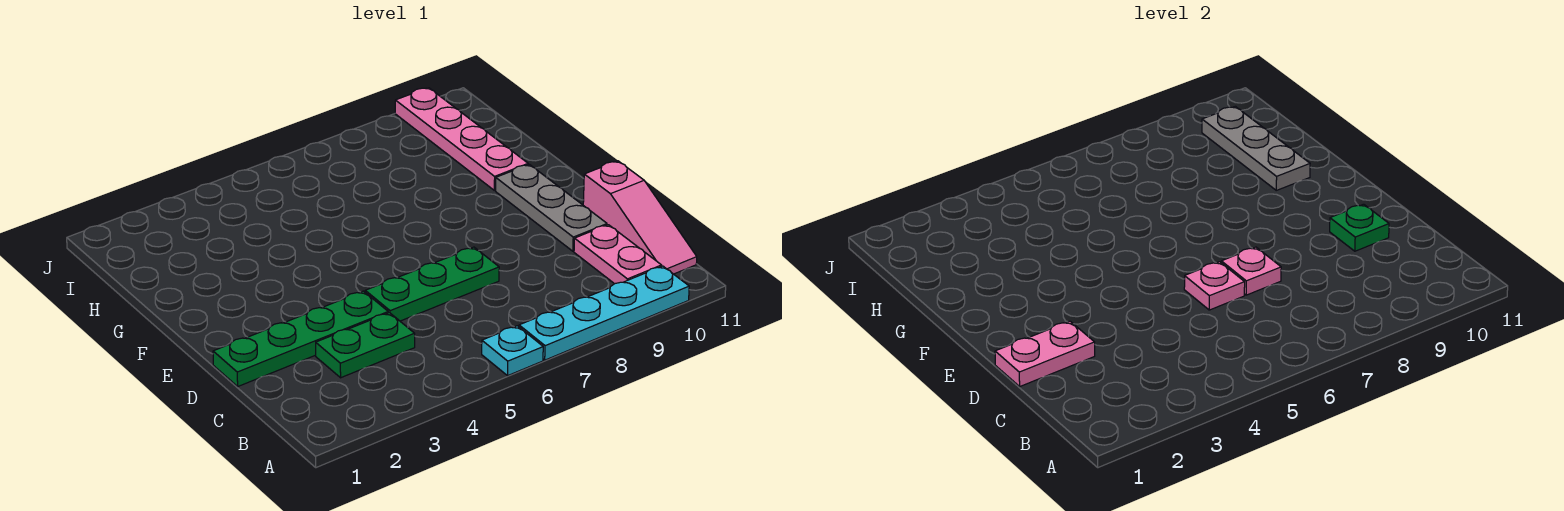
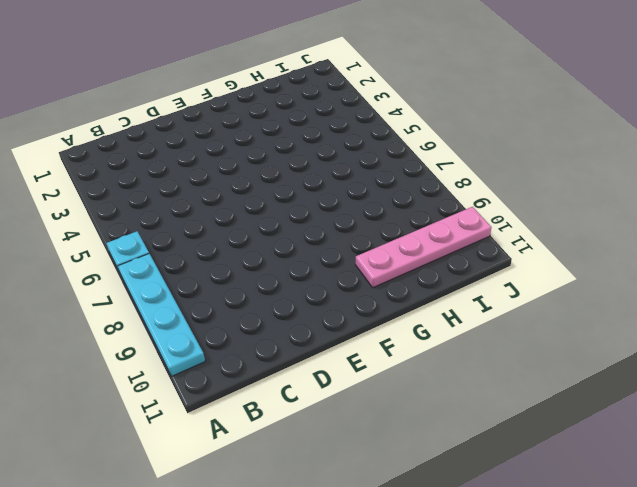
none -> pink 1x2 plate [574,225,662,284]
none -> pink 1x3 slope [583,161,697,274]
none -> green 1x2 plate [316,313,415,378]

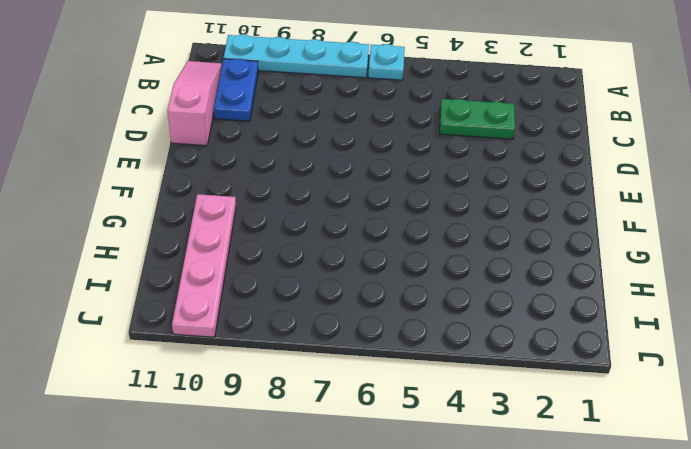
blue 1x2 plate [214,59,258,121] -> pink 1x2 plate [574,225,662,284]
none -> green 1x4 plate [213,291,388,386]
none -> green 1x3 plate [365,247,499,321]
none -> grey 1x3 plate [496,164,607,251]

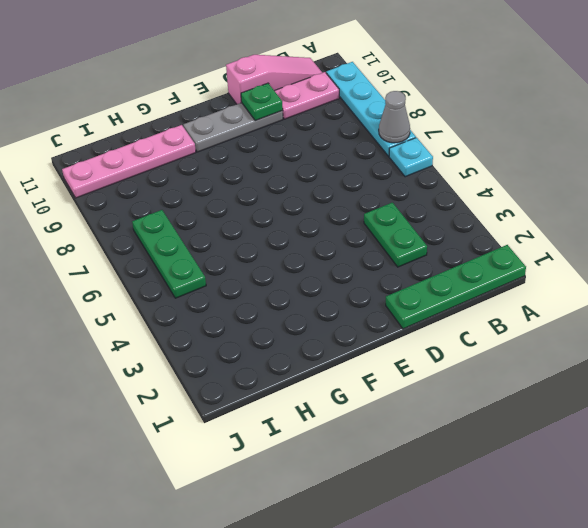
green 1x4 plate [386,245,526,329] -> green 1x4 plate turned to [213,291,388,386]
grey 1x1 cone [379,91,410,143] -> none
green 1x3 plate [132,210,206,298] -> green 1x3 plate moved to [365,247,499,321]
none -> pink 1x2 plate [995,321,1095,386]
none -> pink 1x1 plate [1184,262,1245,310]
none -> pink 1x1 plate [1221,247,1281,295]

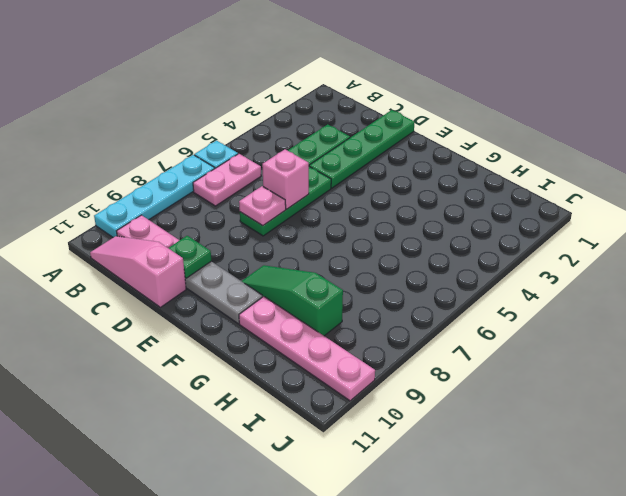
pink 1x2 plate [193,154,261,206] -> pink 1x2 plate moved to [995,321,1095,386]
pink 1x1 brick [262,149,309,209] -> pink 1x1 plate [1184,262,1245,310]
green 1x3 slope [242,265,343,336] -> none
none -> grey 1x3 plate [1202,106,1310,190]

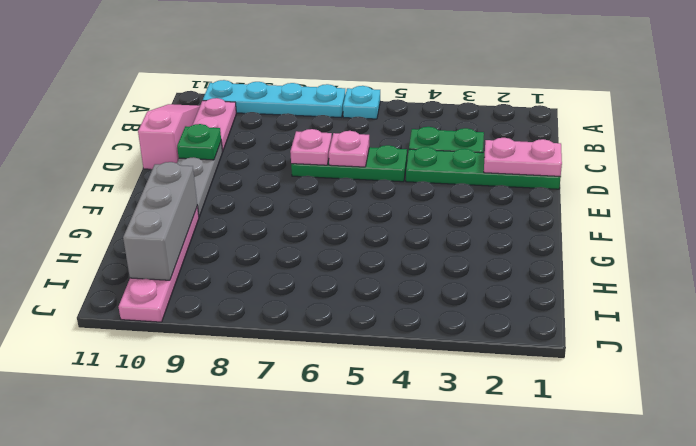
grey 1x3 brick [123,162,197,280] -> grey 1x3 plate [1202,106,1310,190]

